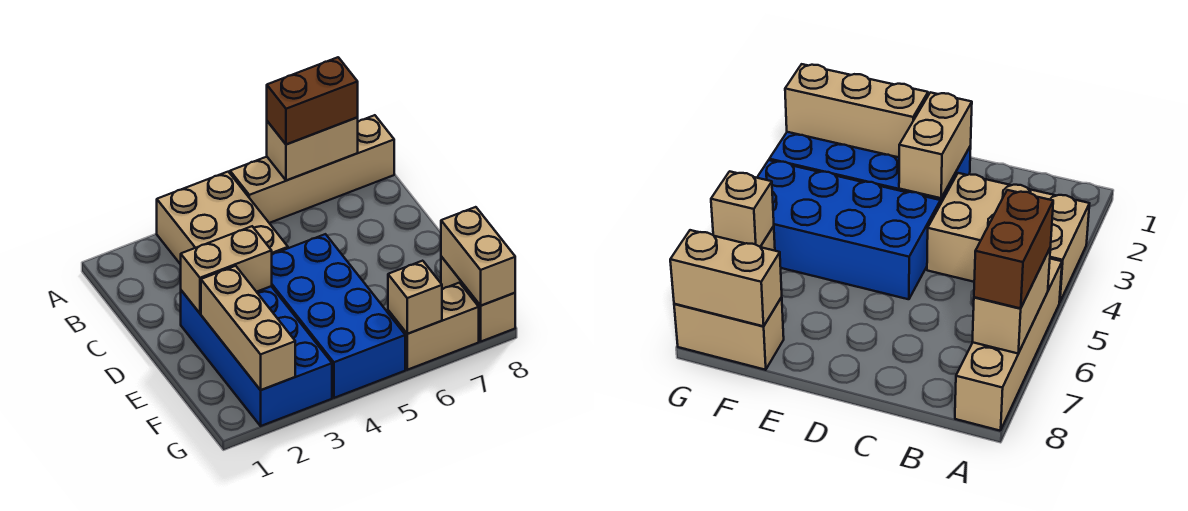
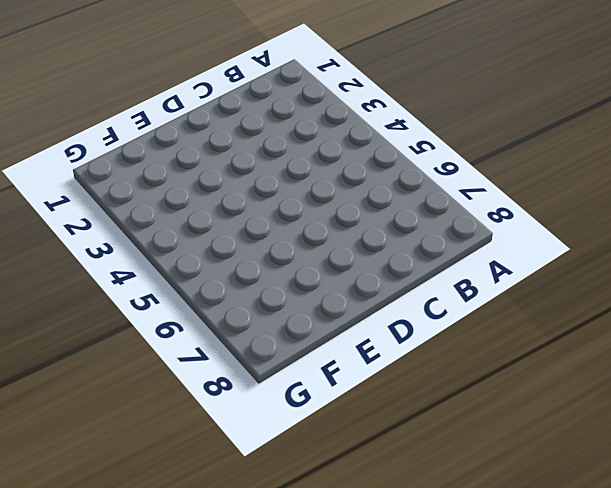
none -> tan 2x3 brick [157,172,288,264]
none -> tan 1x4 brick [230,115,394,223]
none -> blue 2x4 brick [181,286,332,426]

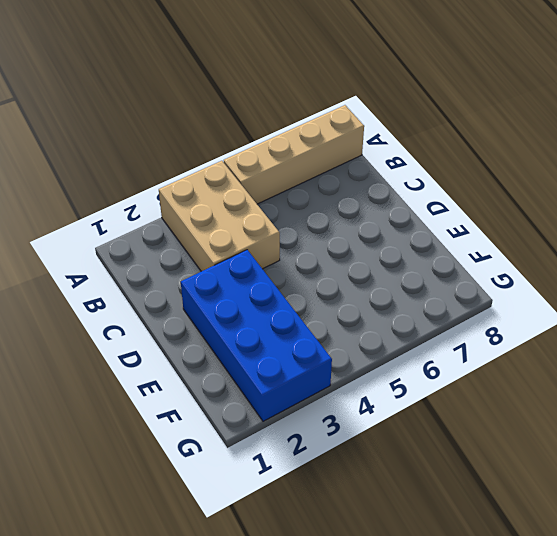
none -> blue 2x4 brick [272,234,405,398]
none -> tan 1x2 brick [441,257,515,341]
none -> tan 1x2 brick [388,283,479,370]

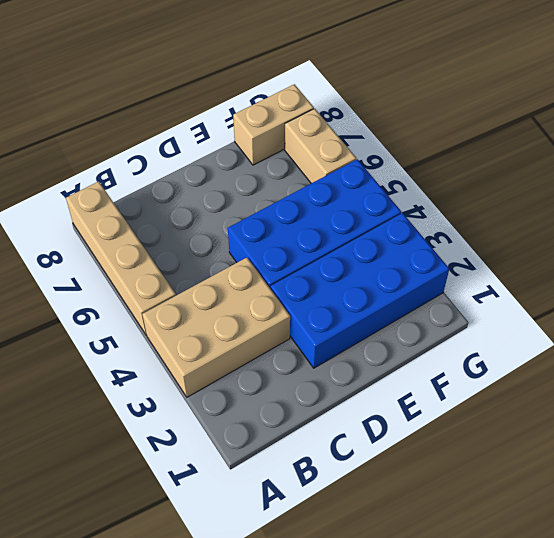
none -> tan 1x2 brick [267,118,358,181]
none -> tan 1x2 brick [181,226,272,313]
none -> tan 1x3 brick [201,266,295,390]

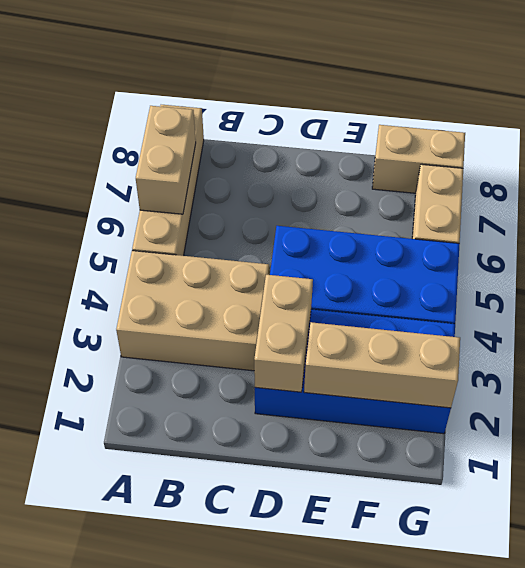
none -> tan 1x2 brick [441,207,515,306]
none -> tan 1x1 brick [388,261,442,334]
none -> brown 1x2 brick [267,57,358,145]

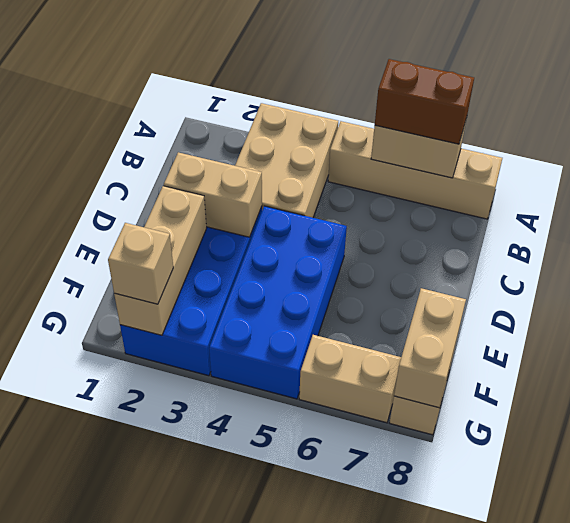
tan 1x1 brick [108,223,173,304] -> tan 1x1 brick moved to [388,261,442,334]

